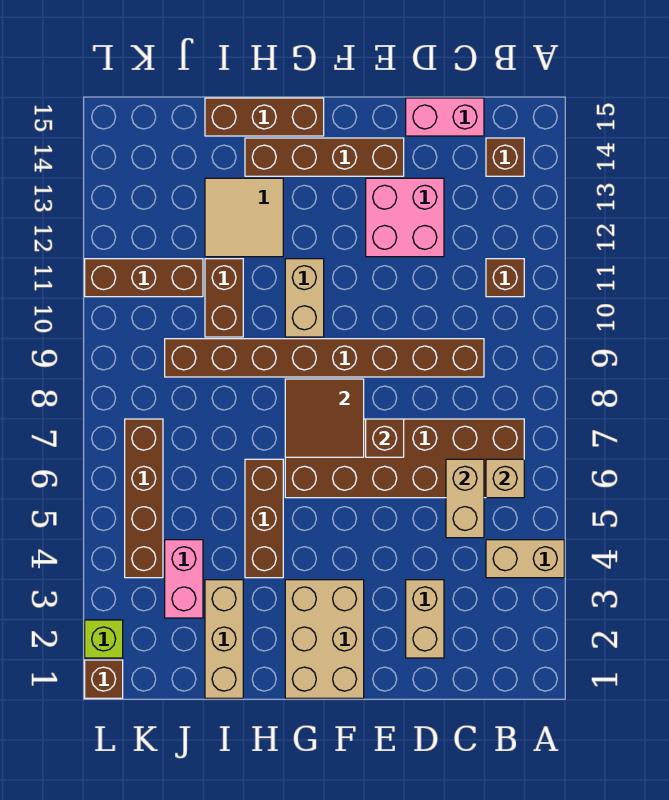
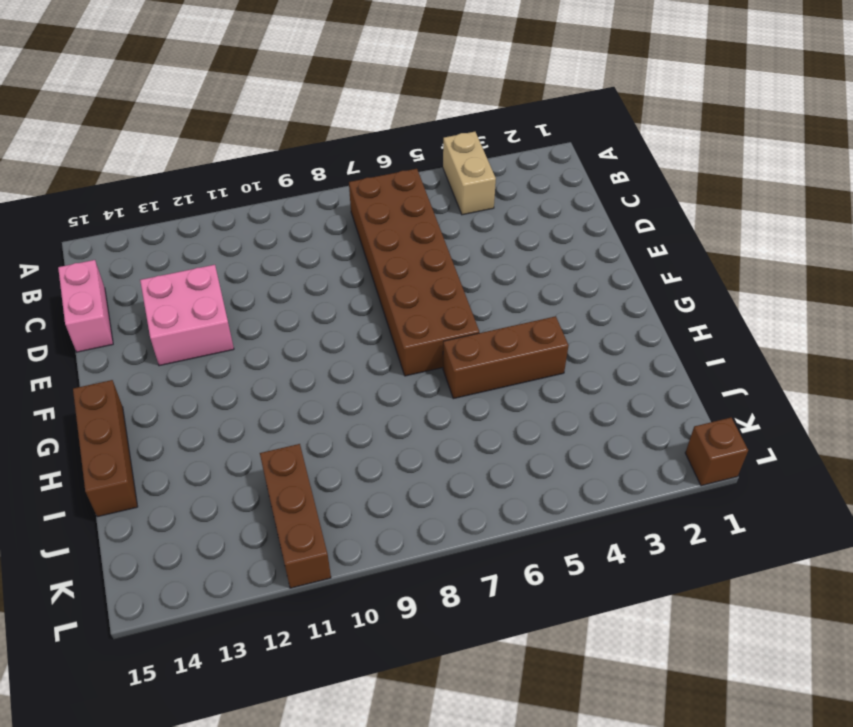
none -> brown 1x1 brick [486,259,524,297]
none -> brown 1x1 brick [486,138,524,176]
none -> brown 1x8 brick [165,339,484,377]

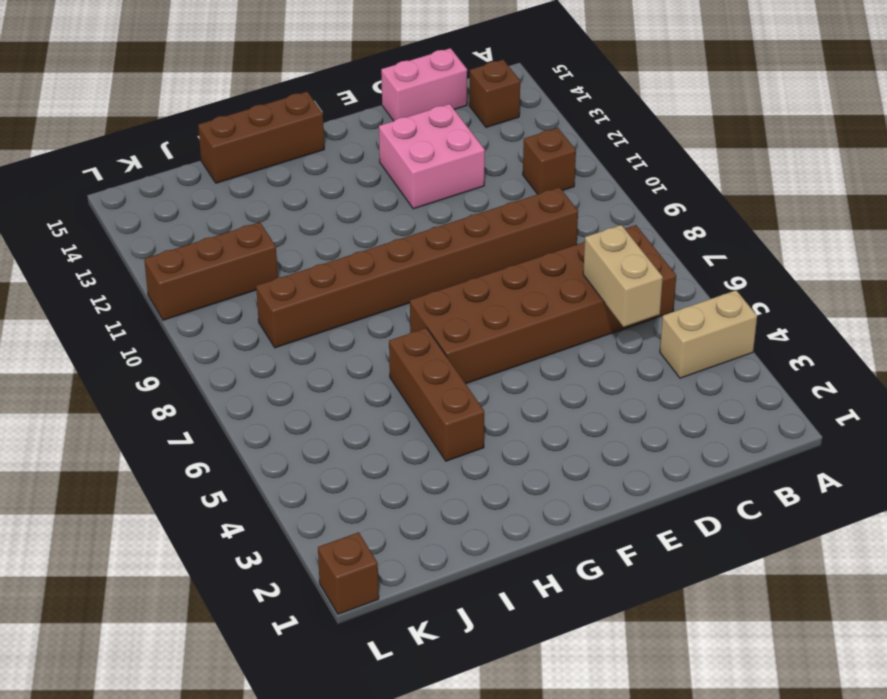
none -> tan 1x2 brick [406,580,444,658]
none -> brown 1x4 brick [245,138,404,176]
none -> tan 2x3 brick [285,580,364,698]

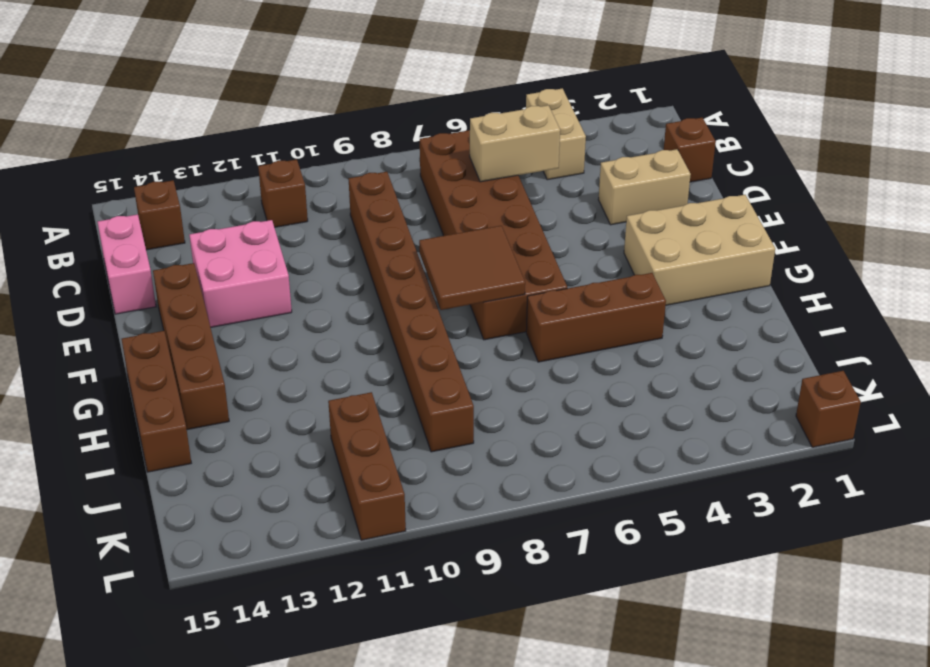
brown 1x1 brick [664,118,716,182] -> brown 1x1 brick moved to [366,419,404,457]
none -> tan 1x2 brick [285,259,324,337]
none -> tan 2x2 tile [205,178,283,257]
none -> tan 1x3 brick [205,580,243,698]

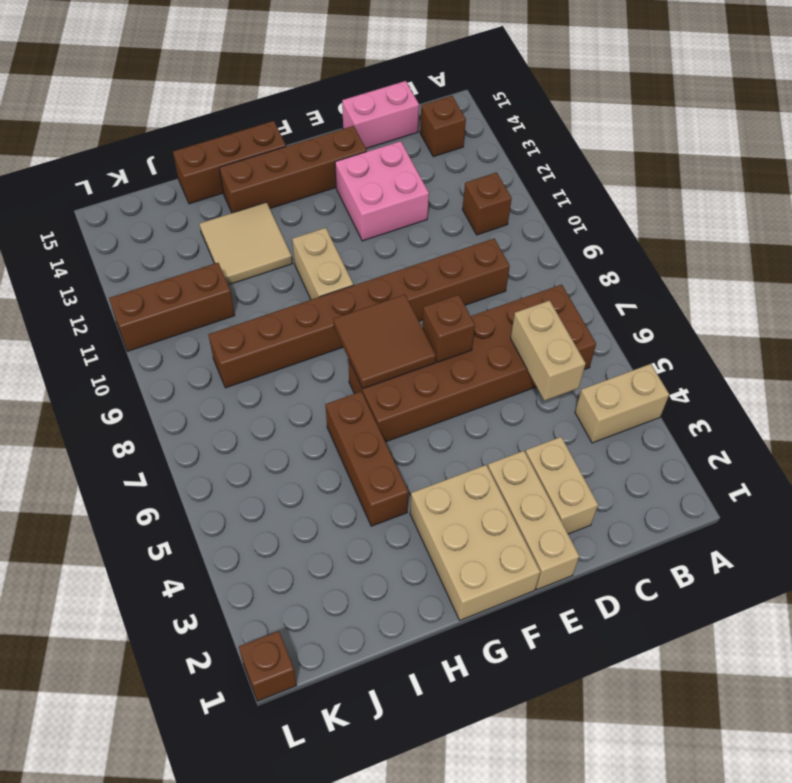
tan 1x3 brick [488,451,579,590] -> tan 1x3 brick moved to [205,580,243,698]
none -> brown 1x2 brick [205,259,243,337]
none -> pink 1x2 brick [165,540,203,618]
none -> brown 1x4 brick [125,419,163,578]

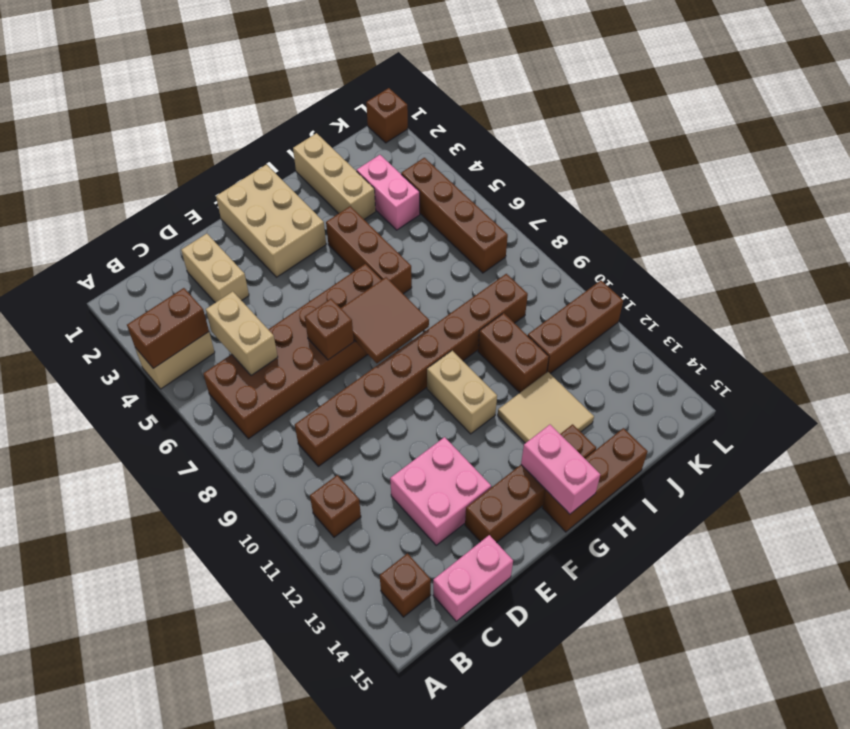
brown 1x2 brick [127,288,209,368] -> none
pink 1x2 brick [521,425,600,514] -> none
none -> lime 1x1 brick [85,620,123,658]
none -> tan 1x1 brick [486,459,524,498]

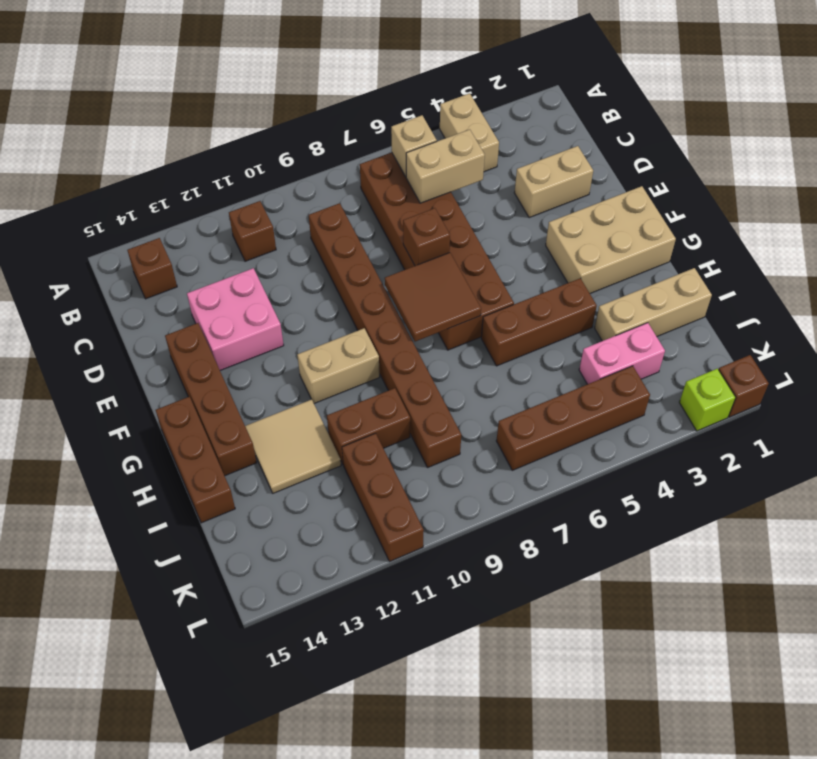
none -> pink 1x2 brick [406,98,484,136]

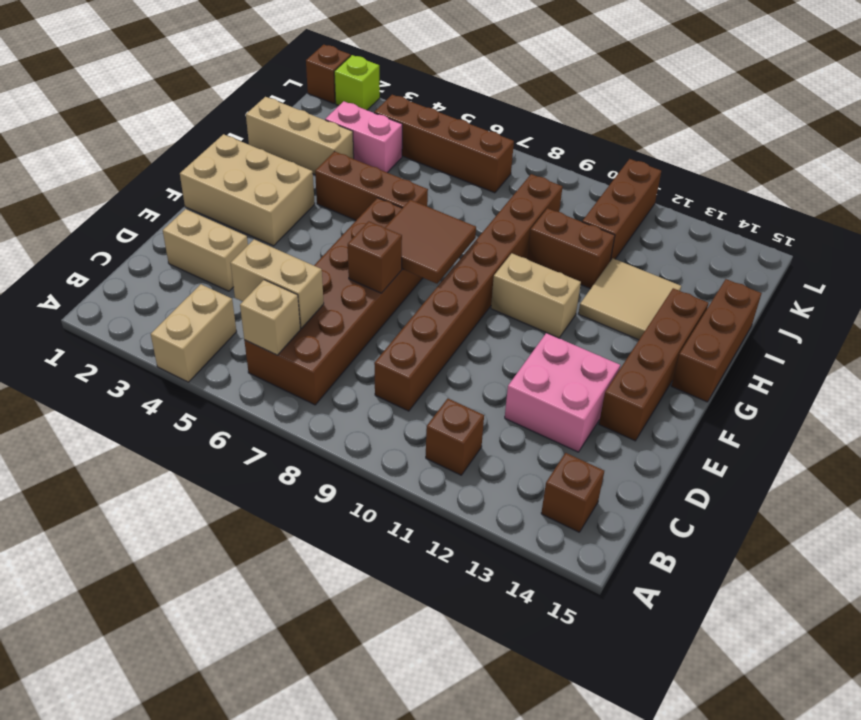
none -> pink 1x2 brick [406,98,484,136]

